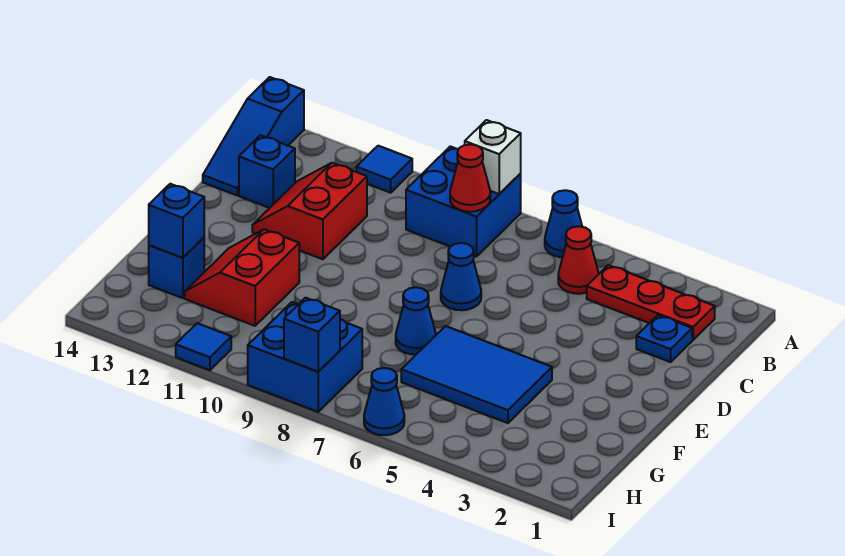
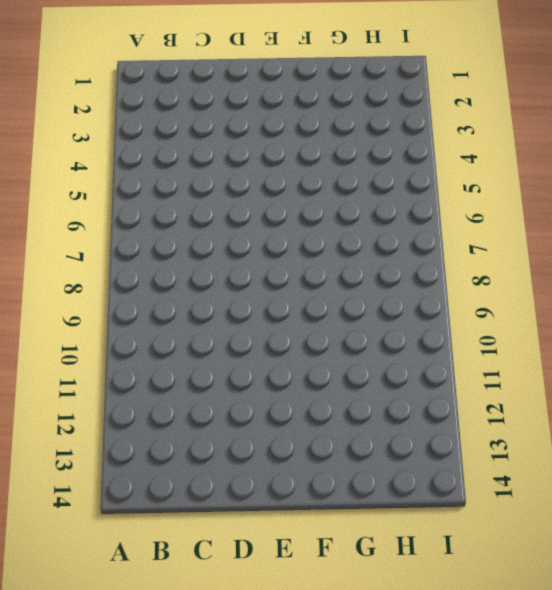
none -> blue 1x1 cone [545,190,582,257]
none -> blue 2x2 brick [406,146,521,257]
none -> blue 1x1 tile [356,146,412,193]

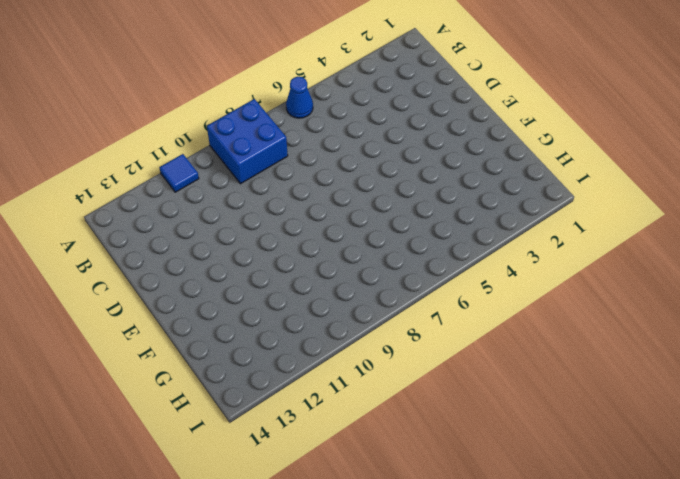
none -> blue 1x3 slope [203,77,304,195]
none -> red 1x3 plate [587,265,715,340]
none -> red 1x1 cone [558,226,599,294]

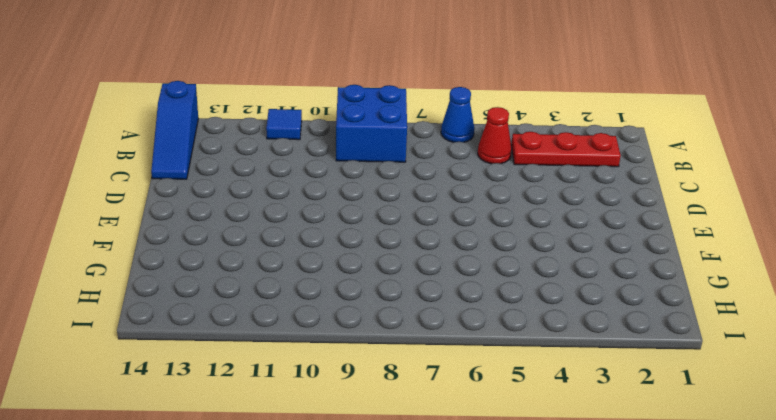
none -> blue 1x1 plate [636,315,692,362]
none -> red 2x2 slope [252,163,367,259]
none -> blue 1x1 brick [239,135,295,208]

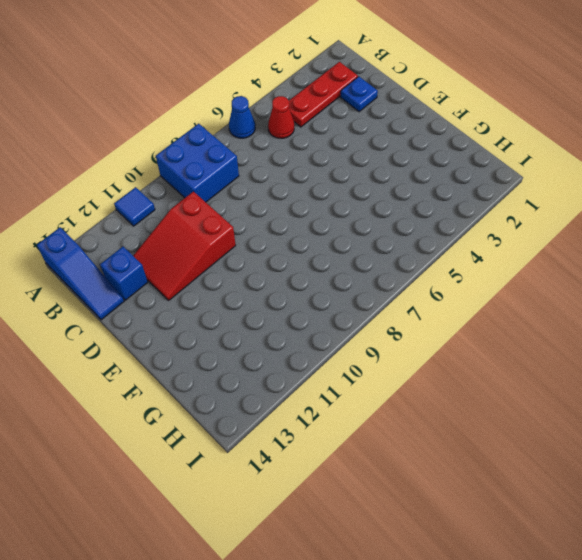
red 2x3 slope [133,192,236,300] -> red 2x2 slope [252,163,367,259]
none -> blue 1x1 cone [441,243,481,310]
none -> blue 2x3 tile [401,326,552,423]
none -> blue 1x1 cone [396,287,436,355]

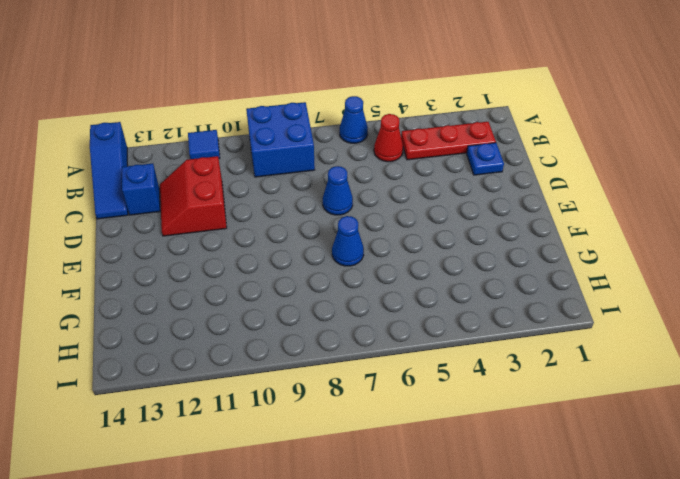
none -> blue 2x3 tile [401,326,552,423]
none -> red 2x2 slope [185,229,299,326]
none -> blue 1x1 brick [149,238,204,298]

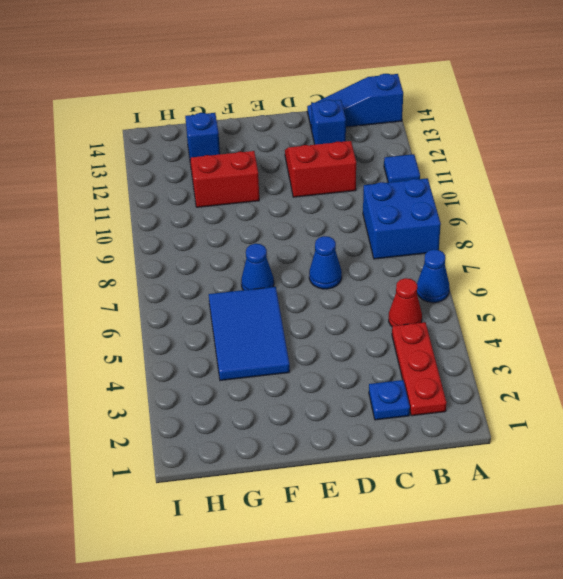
none -> blue 2x2 brick [248,302,362,412]
none -> blue 1x1 cone [364,368,404,435]
none -> blue 1x1 tile [176,323,231,370]

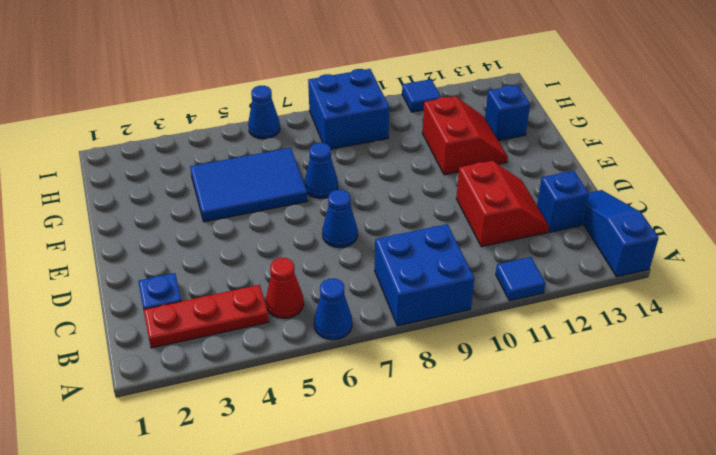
none -> white 1x1 brick [465,120,521,194]
none -> red 1x1 cone [450,144,490,212]
none -> blue 1x1 brick [149,184,204,258]

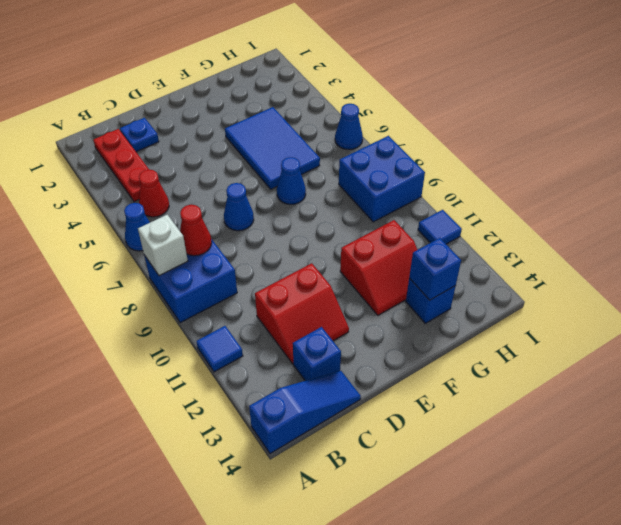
none -> blue 1x1 brick [284,298,340,372]

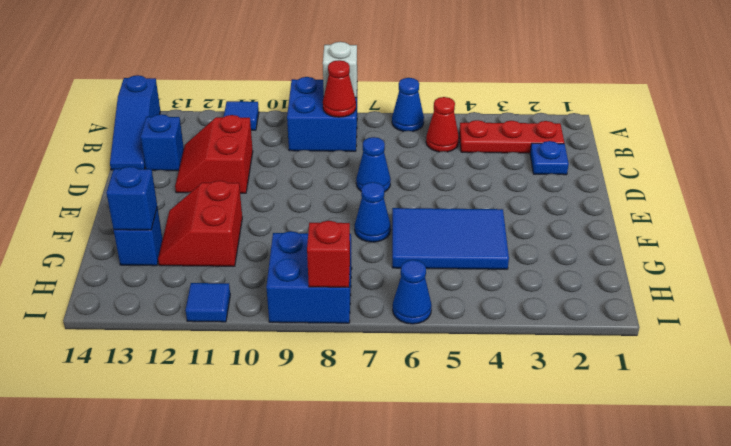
red 1x1 brick [307,221,350,287] -> blue 1x1 brick [284,298,340,372]

